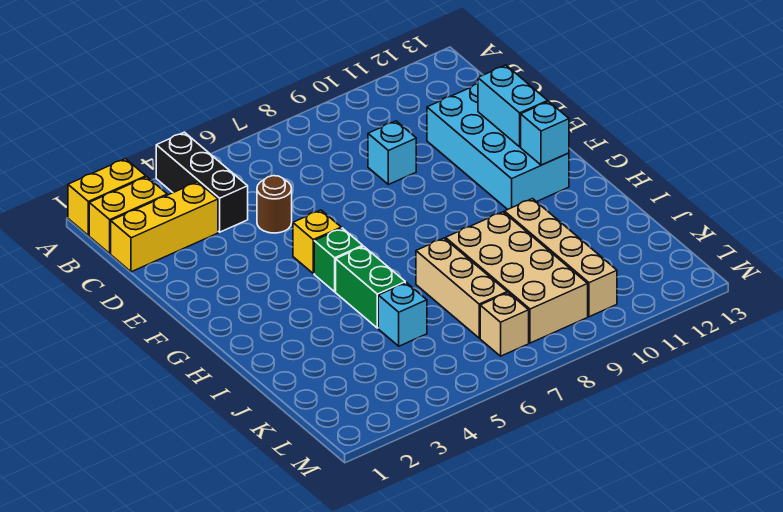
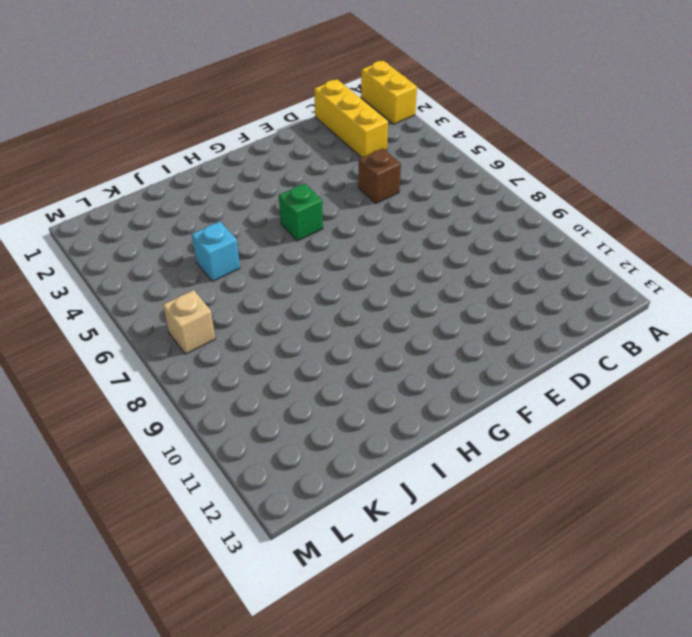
brown 1x1 brick [358,148,401,203] -> brown 1x1 round brick [257,176,292,233]
none -> black 1x3 brick [156,132,248,232]
none -> yellow 1x2 brick [89,177,167,253]
none -> cyan 1x1 brick [368,121,416,185]

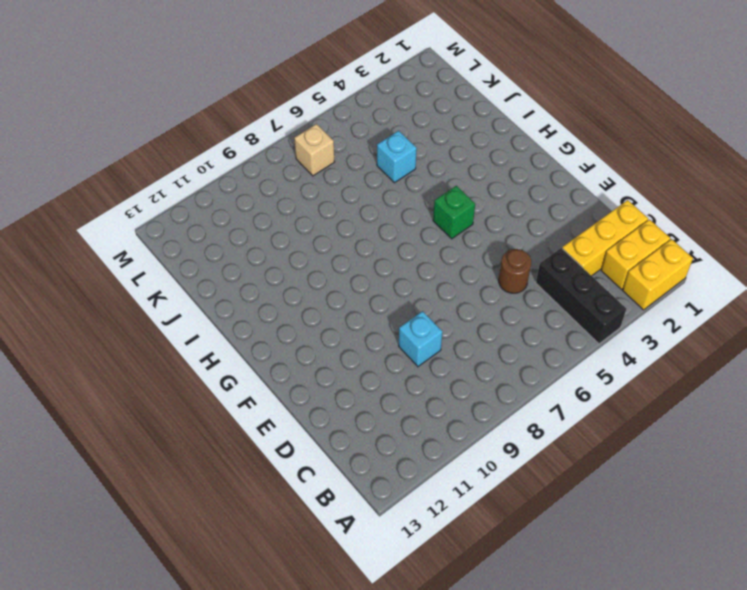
none -> cyan 2x4 brick [427,84,569,209]
none -> yellow 1x1 brick [293,210,341,274]
none -> green 1x2 brick [336,246,405,328]

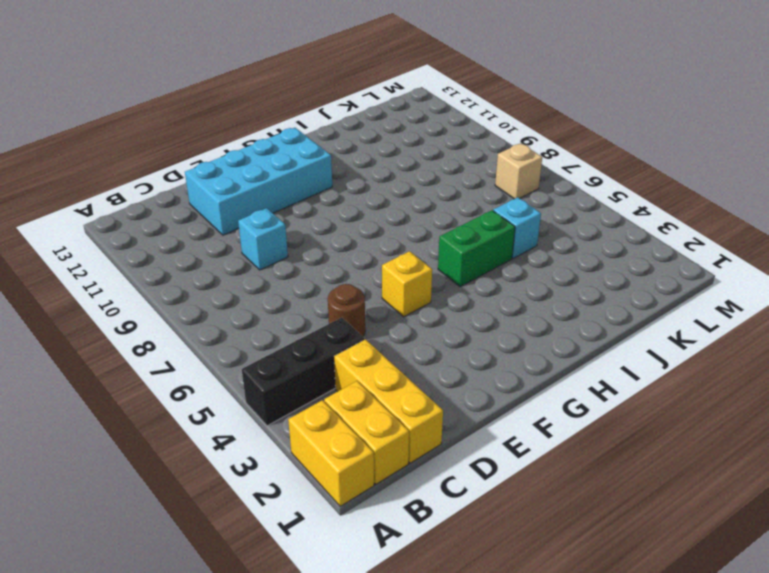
none -> green 1x1 brick [314,228,363,292]
none -> tan 1x3 brick [416,238,507,338]
none -> tan 2x4 brick [446,212,588,343]

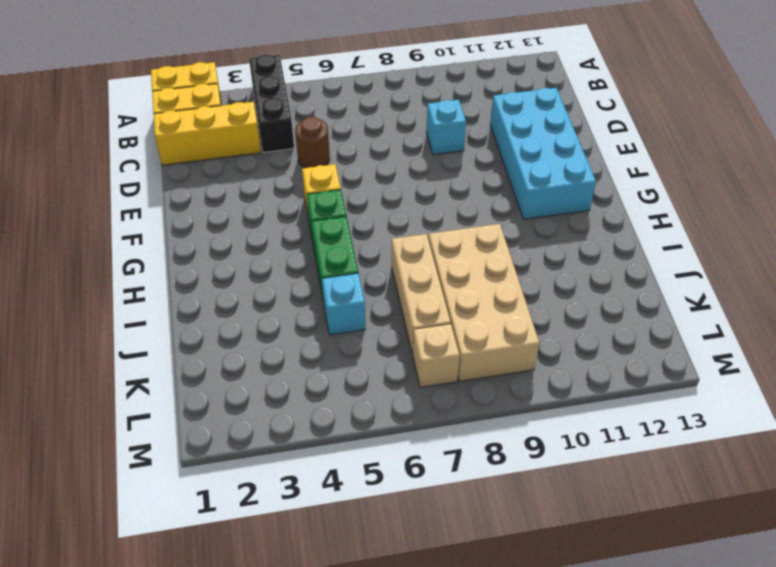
none -> tan 1x4 brick [504,199,617,317]
none -> cyan 1x2 brick [478,65,548,147]
none -> cyan 1x1 brick [521,101,569,165]

